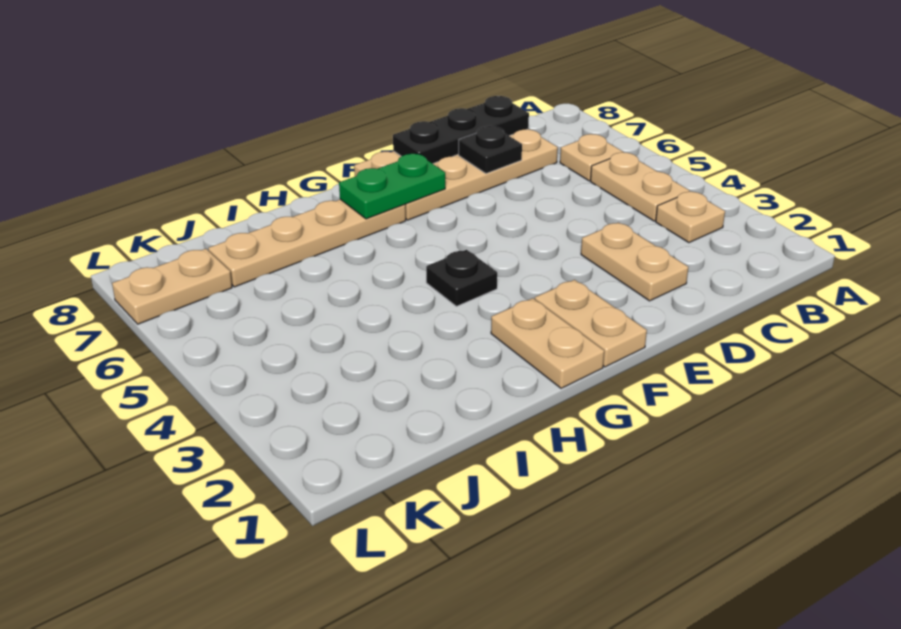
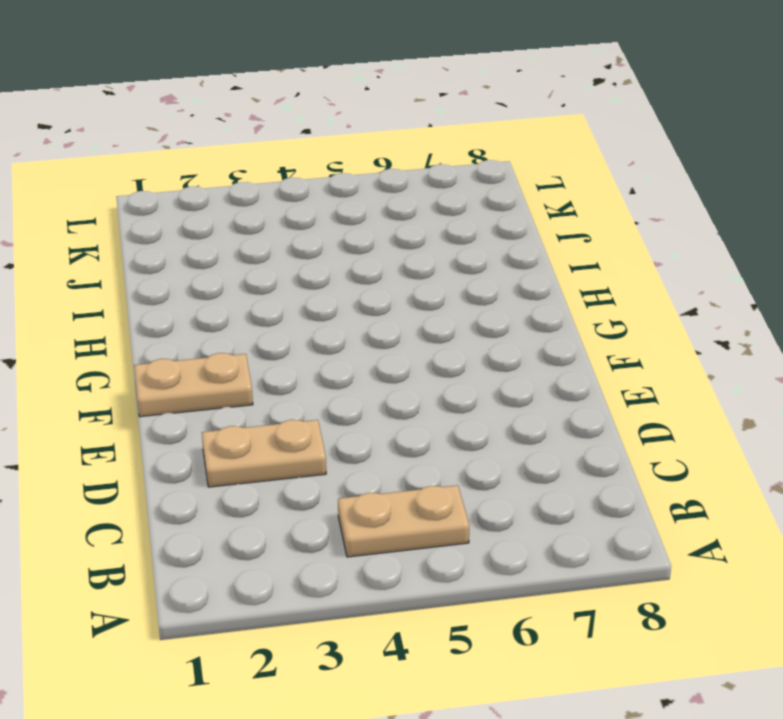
none -> tan 1x1 plate [656,192,725,243]
none -> tan 1x1 plate [560,134,623,181]
none -> tan 2x4 plate [354,129,558,220]

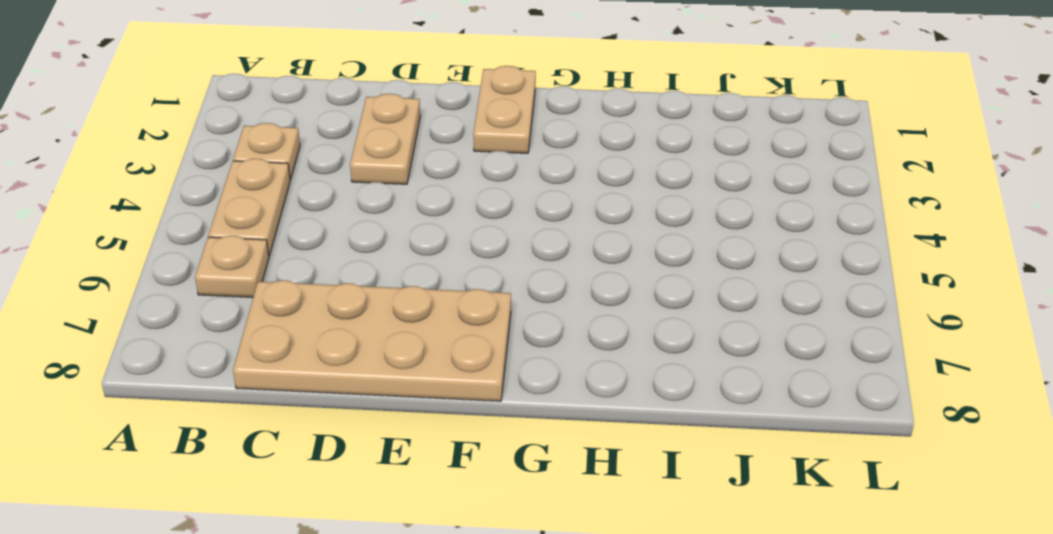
none -> tan 1x2 plate [491,298,604,388]
none -> black 1x1 plate [426,250,497,306]
none -> tan 1x4 plate [208,199,406,287]

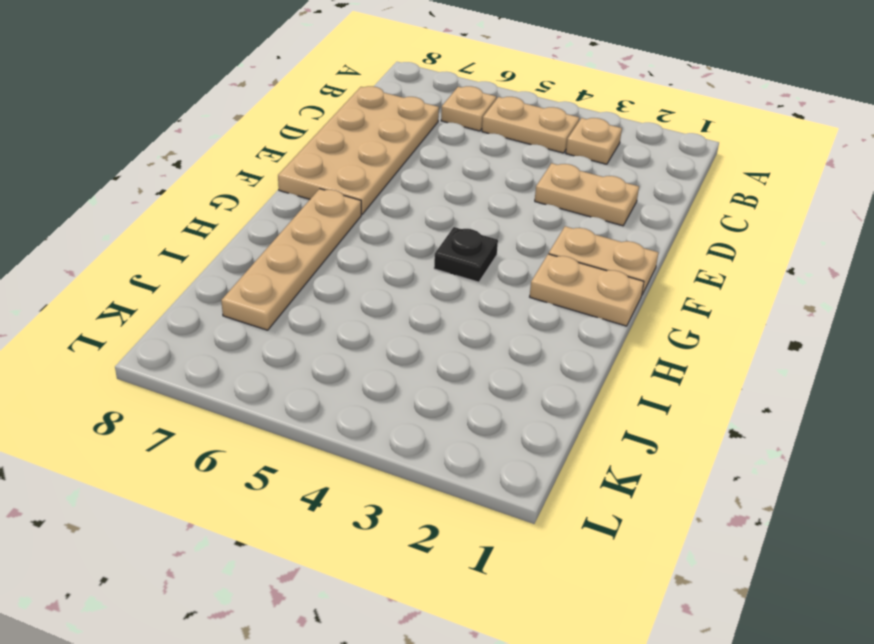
none -> tan 1x2 plate [112,249,232,324]
none -> black 1x3 plate [393,96,529,164]
none -> black 1x1 plate [459,126,522,173]

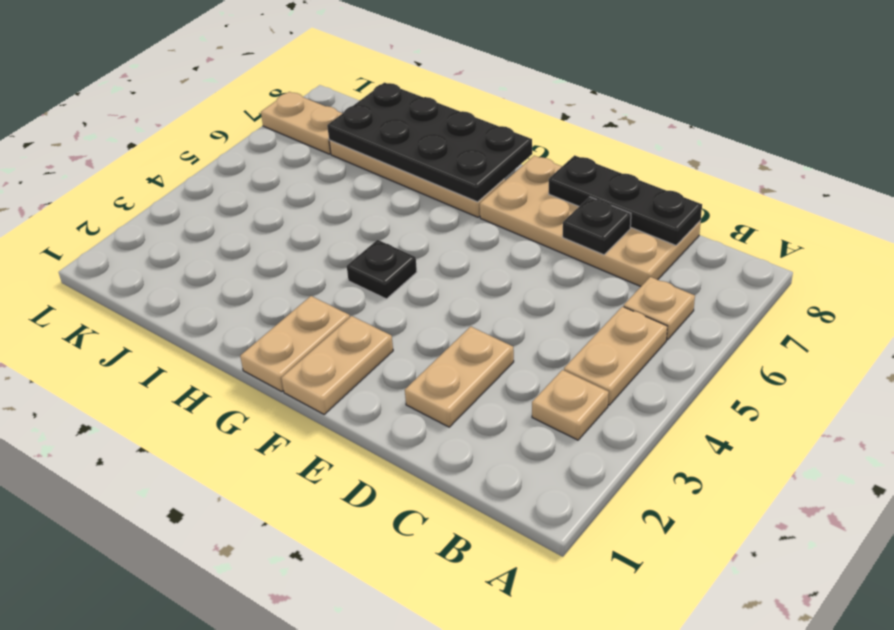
black 2x4 plate [327,83,532,202] -> green 1x2 plate [339,154,445,219]

